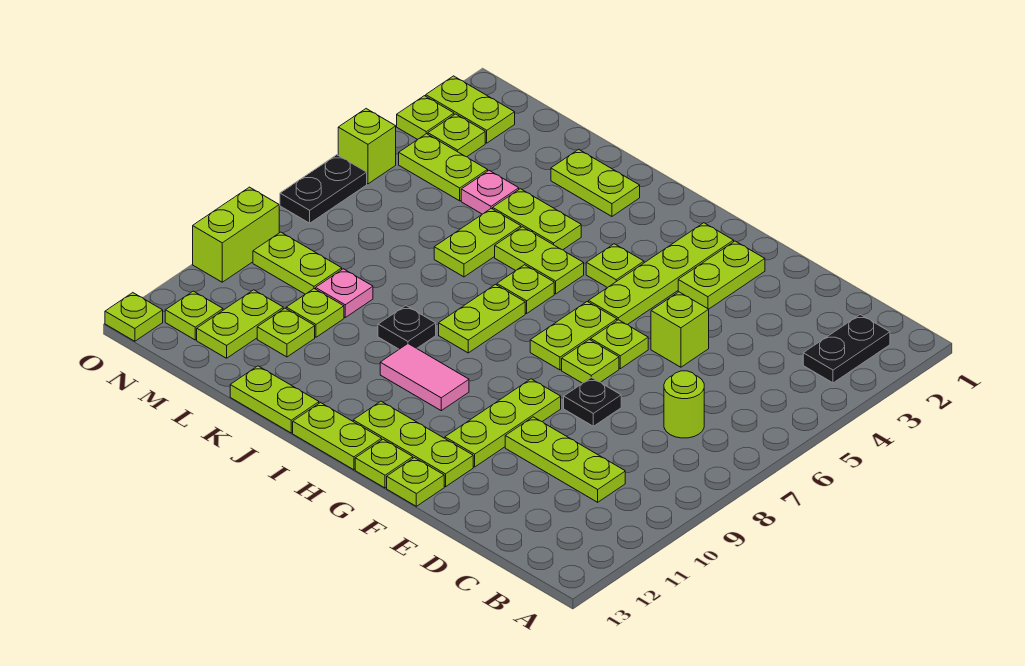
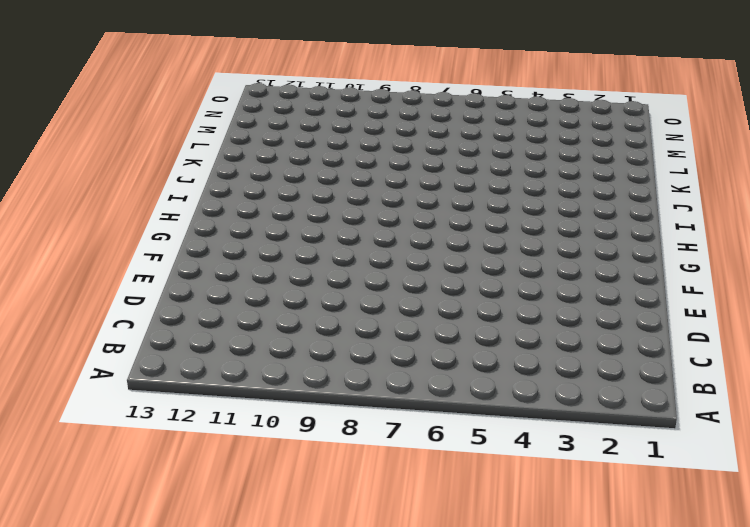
none -> black 1x2 plate [803,315,890,383]
none -> lime 1x1 round brick [664,371,704,438]
none -> lime 1x3 plate [505,417,625,502]
none -> lime 1x1 brick [651,292,709,367]

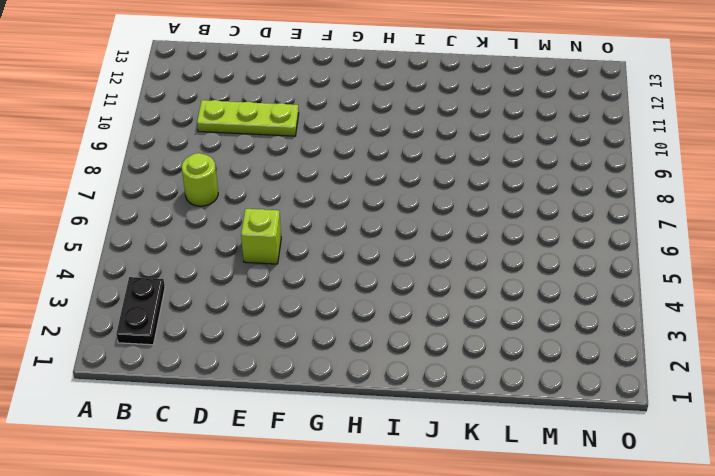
none -> black 1x1 plate [564,377,621,426]
none -> lime 1x2 plate [678,241,765,309]
none -> lime 1x1 plate [591,320,648,369]
none -> lime 1x1 plate [562,340,619,383]

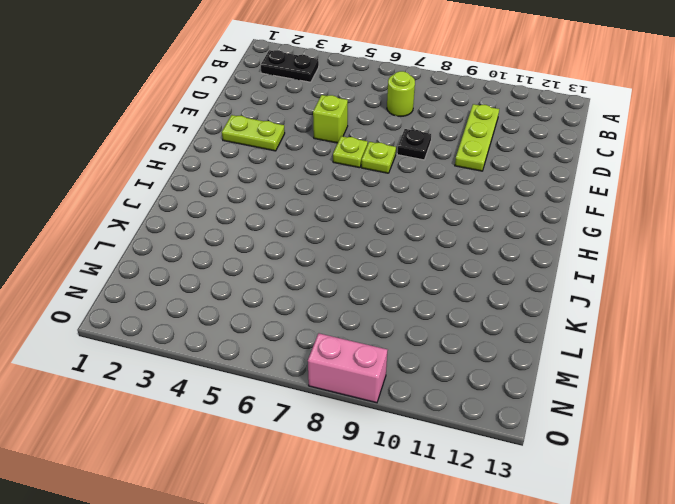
pink 1x2 brick [308,333,387,403] -> lime 1x2 brick [193,187,279,282]
none -> lime 1x3 plate [445,379,561,467]
none -> lime 1x3 plate [353,401,473,487]
none -> lime 1x1 plate [387,458,444,506]
none -> lime 1x4 plate [589,223,734,325]

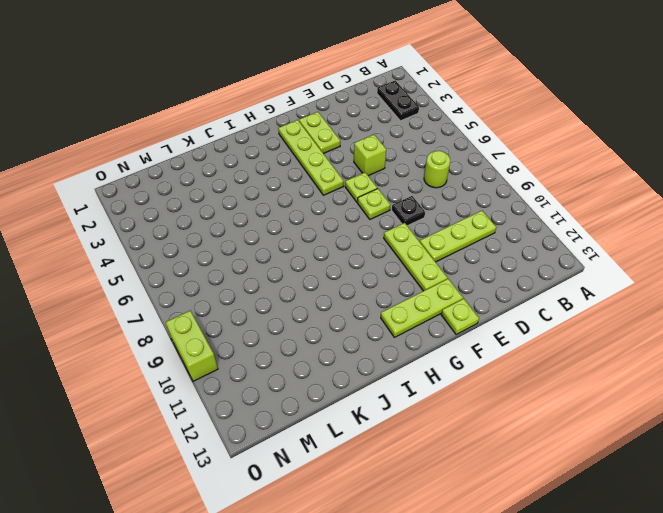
none -> lime 1x2 plate [530,302,617,370]
none -> lime 1x1 plate [355,439,413,488]
none -> lime 1x1 plate [586,244,644,288]
none -> pink 1x2 tile [380,344,469,411]

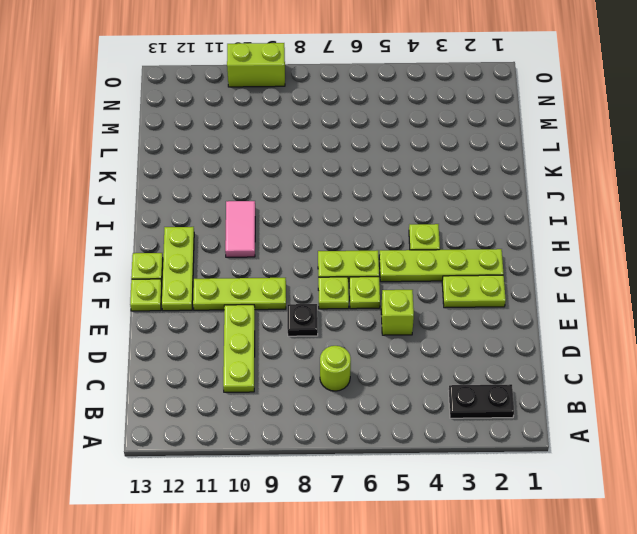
none -> lime 1x2 plate [293,403,382,470]
none -> lime 1x2 plate [495,227,584,294]
none -> lime 1x1 plate [497,265,554,314]
none -> lime 1x2 plate [439,285,525,353]

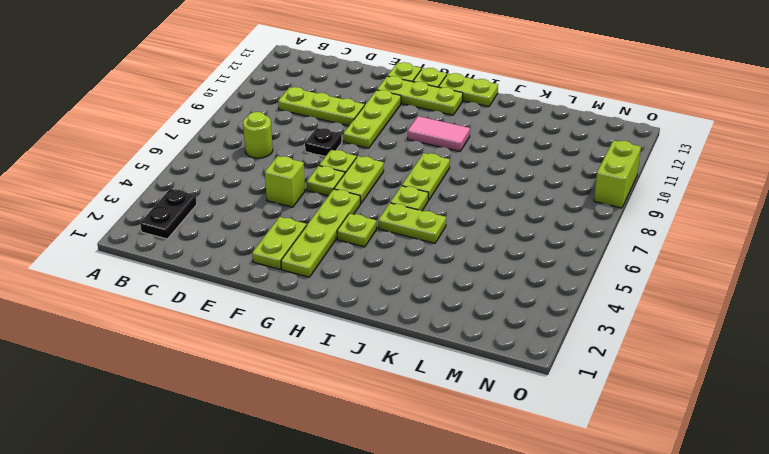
none -> lime 1x2 plate [551,149,640,216]
none -> lime 1x2 plate [493,189,581,250]
none -> black 1x1 plate [378,306,436,349]
none -> lime 1x2 plate [230,366,319,433]

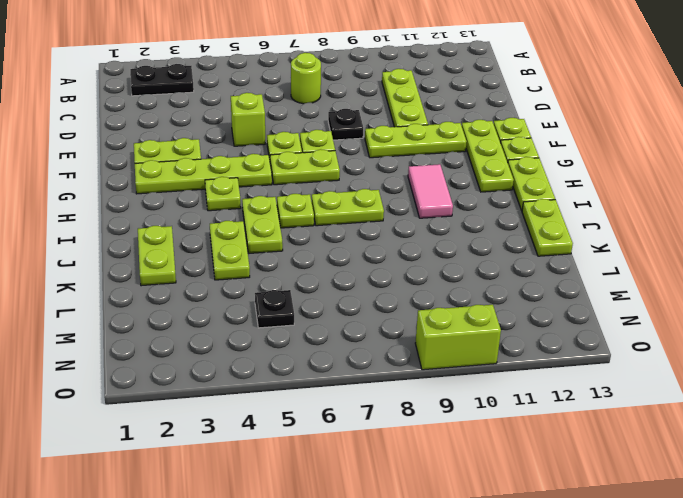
black 1x1 plate [255,290,294,328] -> black 1x1 plate moved to [378,306,436,349]
none -> lime 1x2 plate [434,209,521,277]
none -> pink 1x1 plate [461,171,519,214]
none -> pink 1x1 plate [316,269,373,317]
none -> lime 1x1 plate [286,289,344,337]

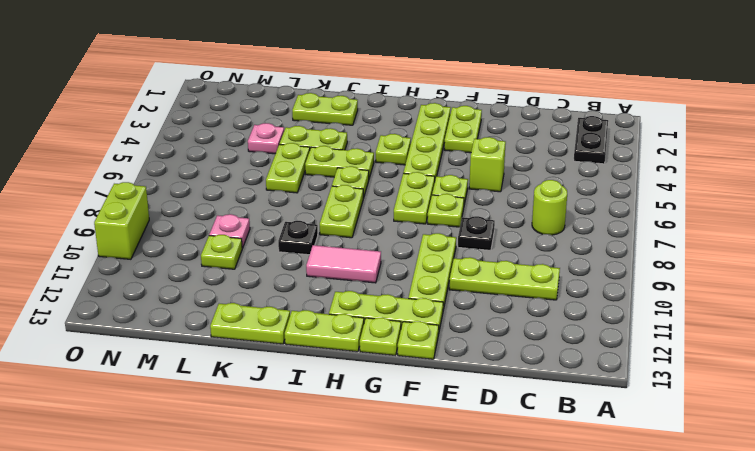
none -> lime 1x1 plate [257,308,315,357]
none -> lime 1x2 plate [399,134,488,201]
none -> lime 1x2 plate [253,232,342,294]
none -> lime 1x2 plate [197,290,283,358]

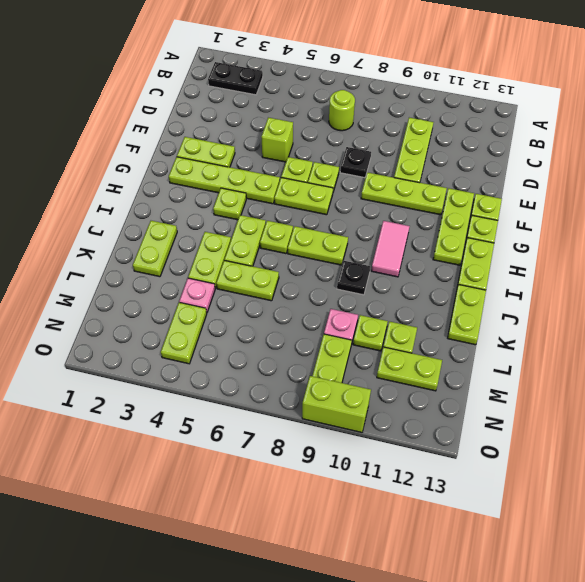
none -> lime 1x2 plate [426,76,515,143]
none -> lime 1x1 plate [428,114,485,157]
none -> lime 1x1 plate [165,291,223,340]
none -> lime 1x1 plate [397,96,454,139]

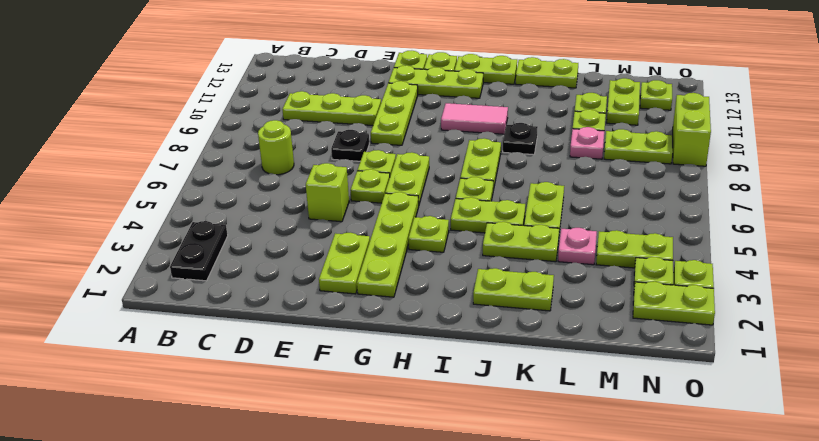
none -> lime 1x1 brick [338,109,396,184]
none -> black 1x2 plate [280,155,367,223]
none -> lime 1x1 plate [105,293,163,341]

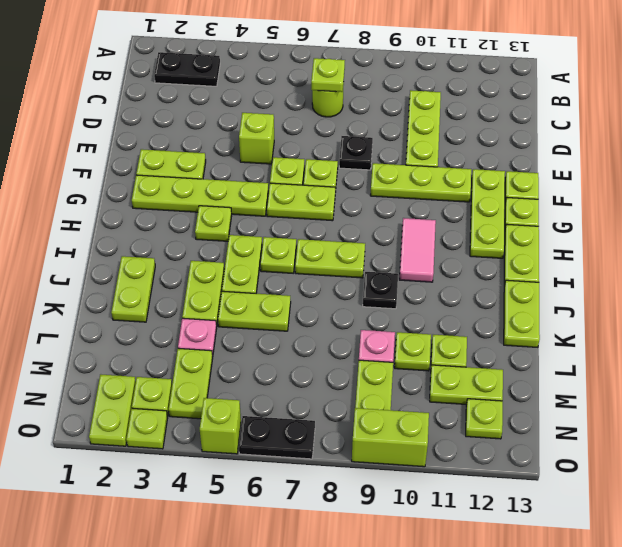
lime 1x1 plate [311,58,345,92] -> lime 1x1 plate moved to [105,293,163,341]

